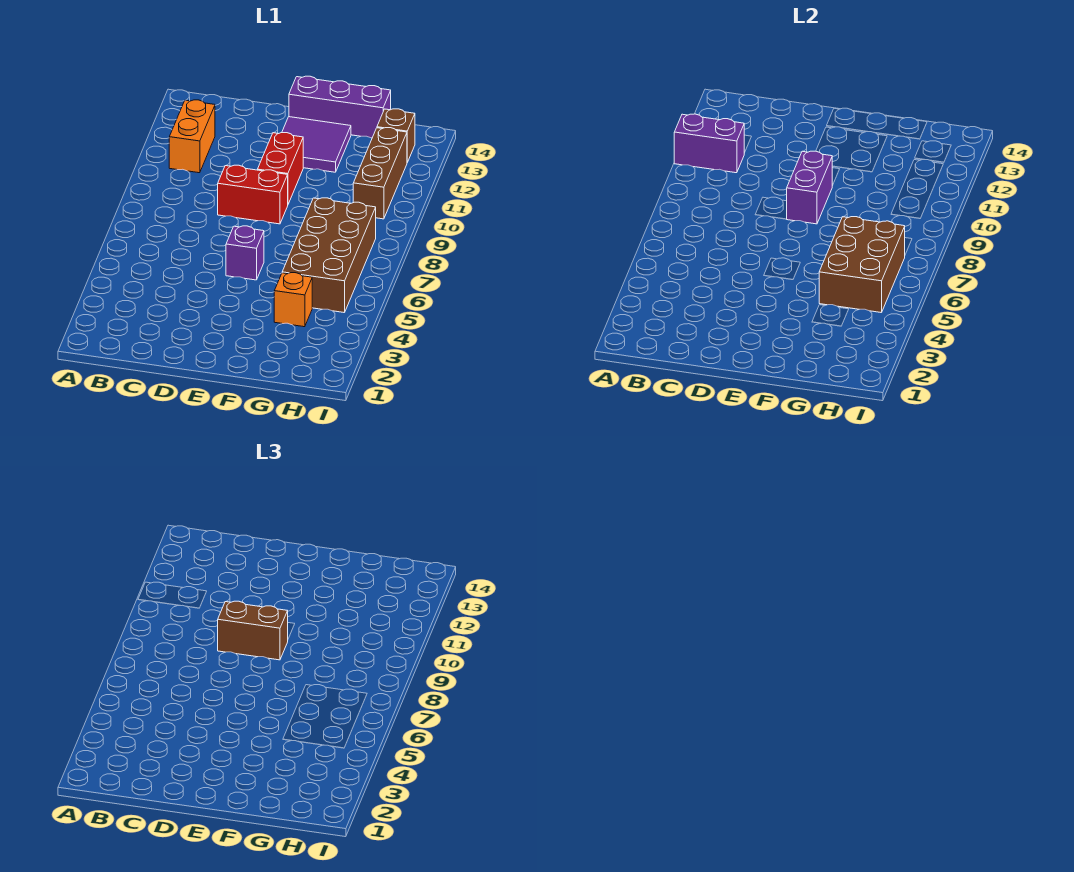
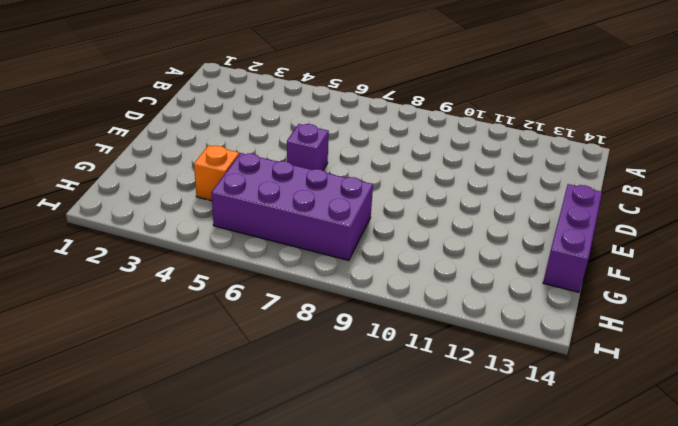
purple 2x4 brick [211,153,373,260] -> brown 2x4 brick [282,198,376,313]
none -> orange 1x2 brick [169,100,215,173]
none -> red 1x2 brick [218,165,288,224]
none -> red 1x2 brick [258,133,303,204]

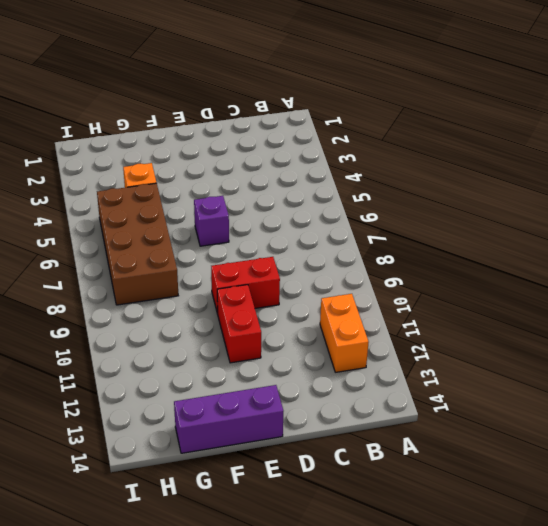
none -> purple 2x2 tile [282,117,351,172]
none -> brown 1x3 brick [353,128,407,219]
none -> brown 1x1 brick [377,109,415,162]

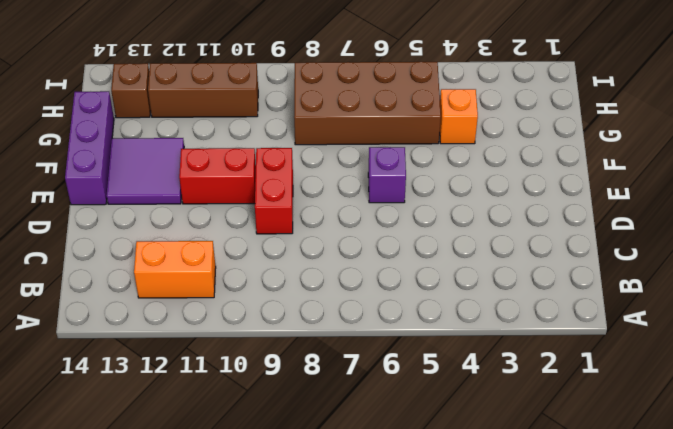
none -> purple 1x2 brick [674,114,744,173]
none -> purple 1x2 brick [787,151,833,224]
none -> brown 2x3 brick [819,217,905,313]

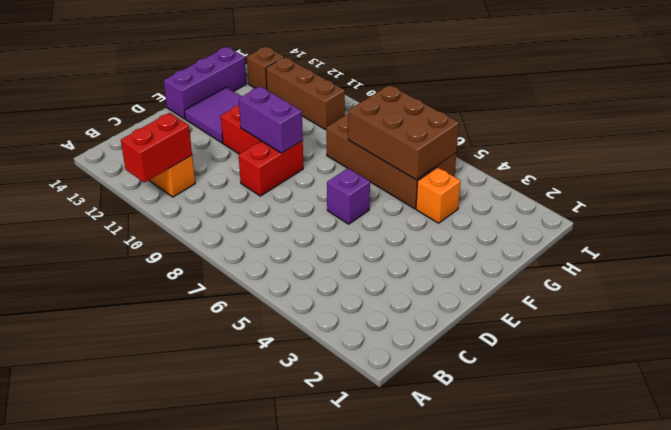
red 1x2 brick [121,113,192,182] -> purple 1x2 brick [674,114,744,173]
none -> brown 1x2 brick [218,601,288,660]

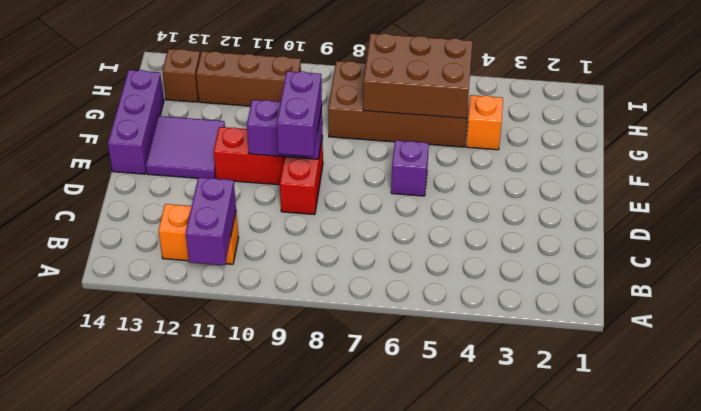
purple 1x2 brick [277,71,322,156] -> brown 1x2 brick [218,601,288,660]

